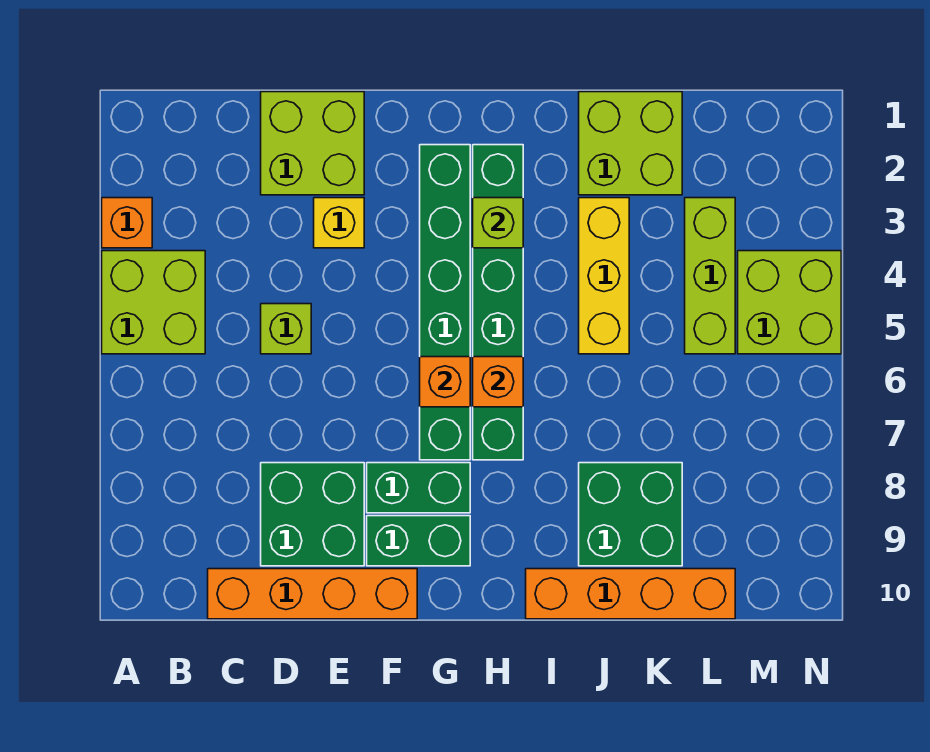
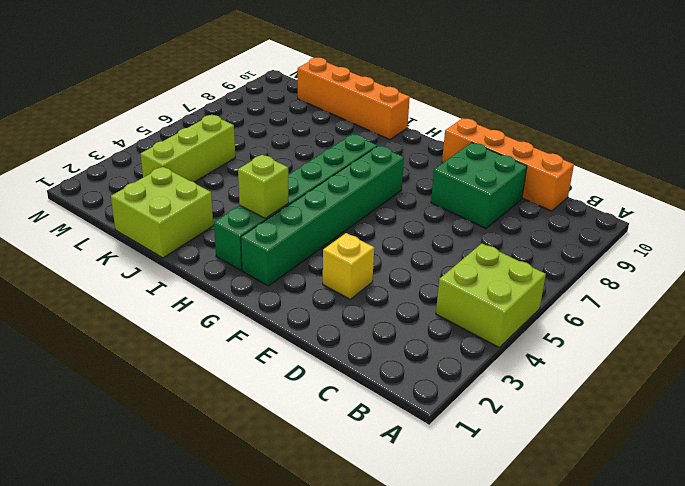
none -> orange 1x1 brick [102,198,152,248]
none -> lime 2x2 brick [261,92,364,195]
none -> lime 1x1 brick [261,304,311,354]

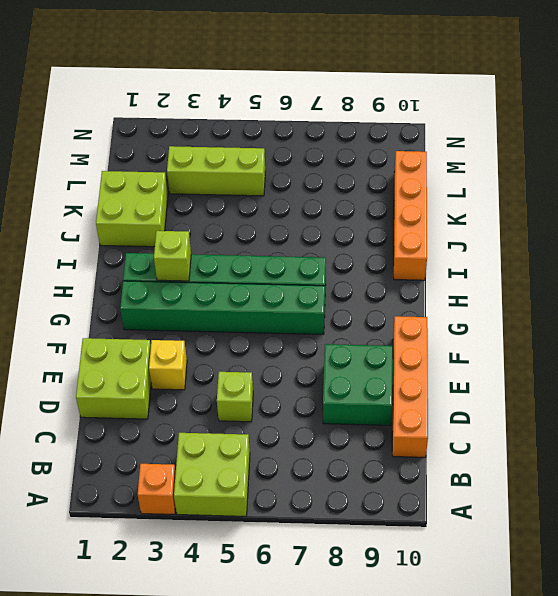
none -> green 1x2 brick [367,463,470,513]
none -> green 1x2 brick [367,516,470,566]
none -> yellow 1x3 brick [579,198,629,354]

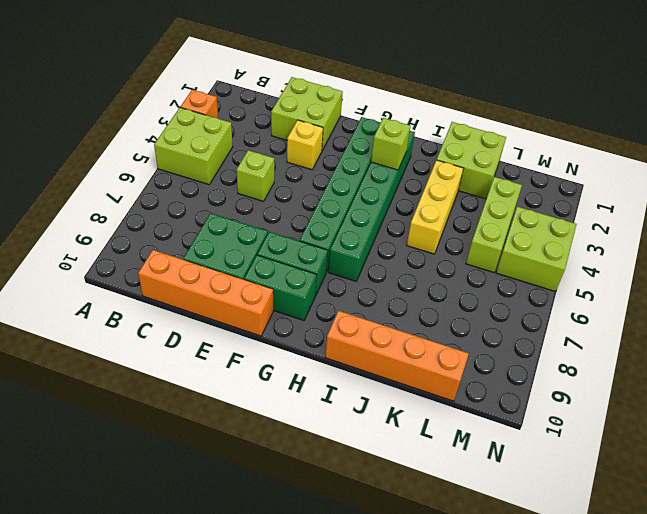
none -> green 2x2 brick [579,463,682,566]
none -> orange 1x1 brick [420,357,470,407]
none -> orange 1x1 brick [473,357,523,407]

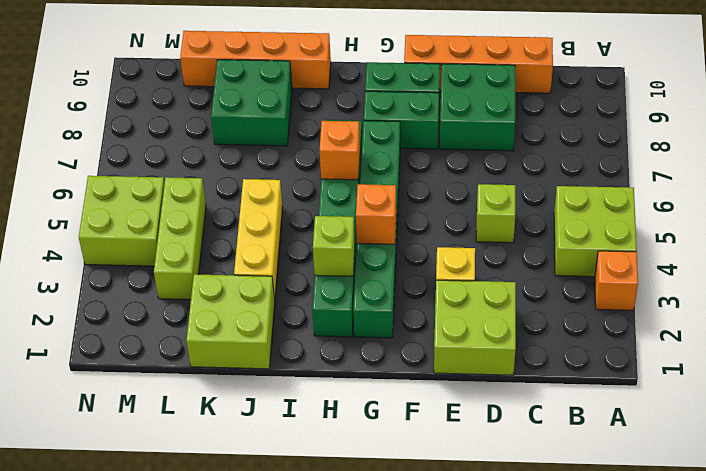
orange 1x1 brick [356,184,396,244] -> orange 1x1 brick moved to [420,357,470,407]

